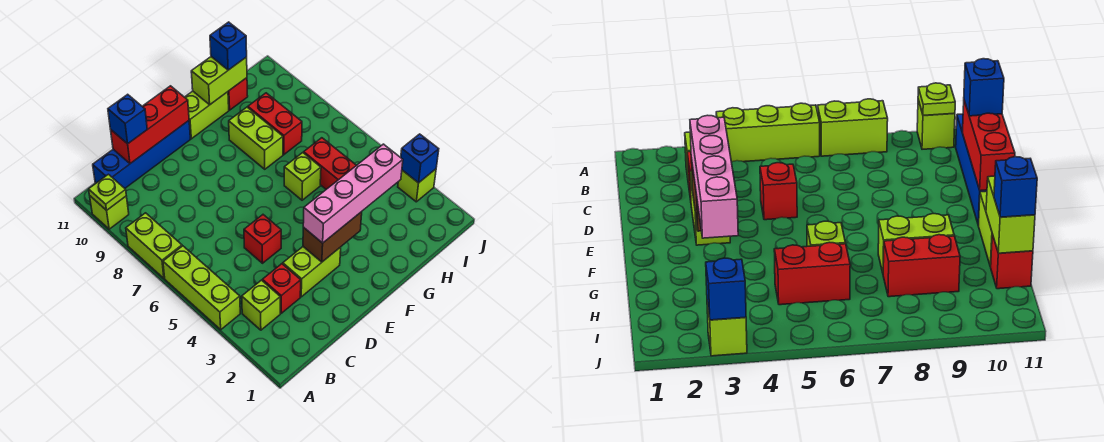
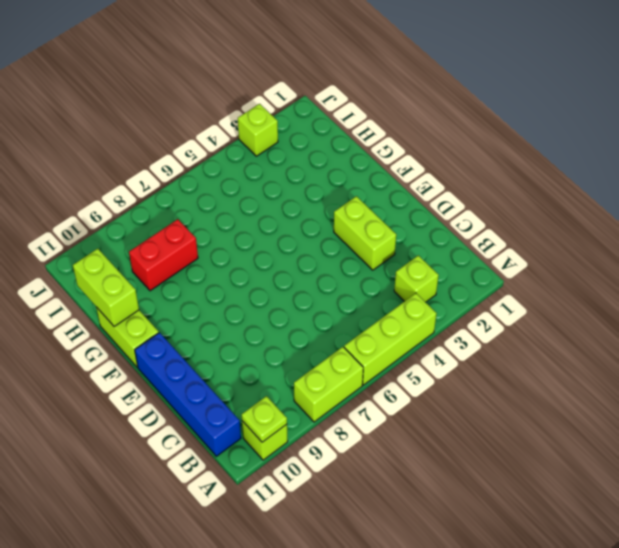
none -> red 1x1 brick [262,264,301,313]
none -> red 1x1 brick [244,215,281,263]
none -> lime 1x1 brick [284,153,321,200]

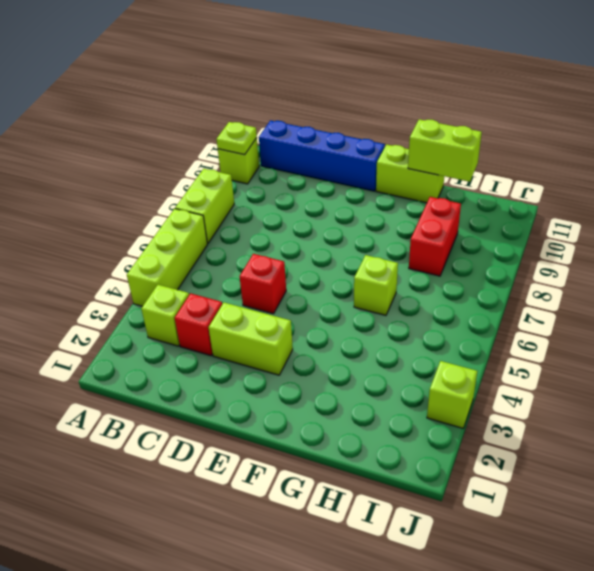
none -> lime 1x2 brick [229,107,283,169]
none -> red 1x2 brick [304,138,356,189]
none -> red 1x1 brick [228,78,248,110]

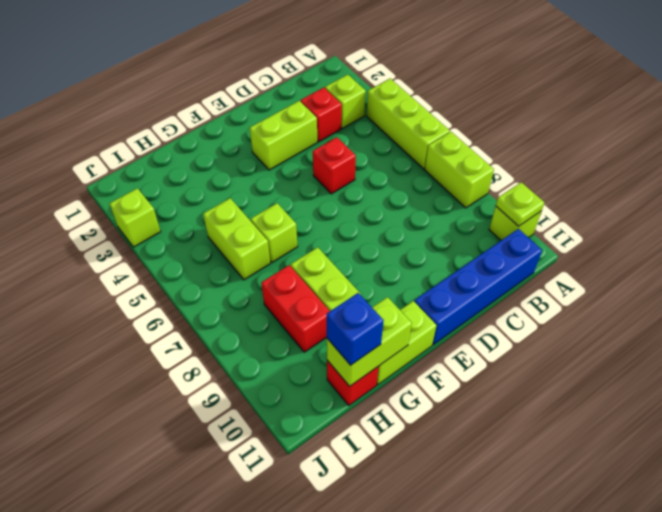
lime 1x2 brick [203,198,270,280] -> red 1x2 brick [304,138,356,189]
none -> red 1x3 brick [111,86,189,164]
none -> brown 1x2 brick [303,212,362,262]
none -> blue 1x1 brick [401,134,439,183]

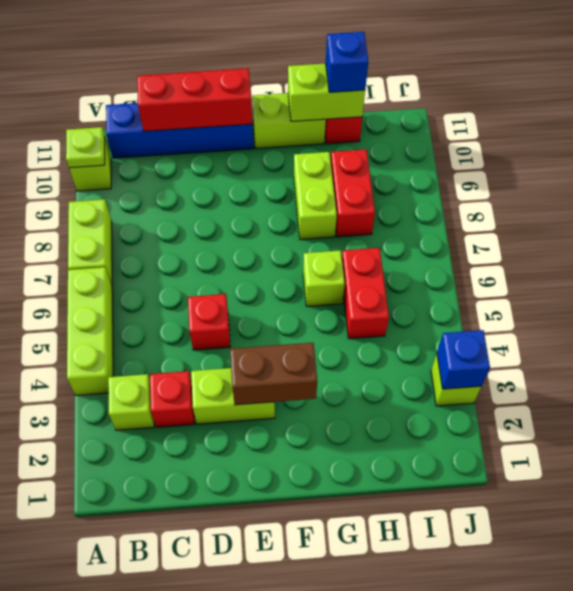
none -> blue 1x1 brick [108,94,147,144]
none -> pink 1x4 brick [303,144,403,243]

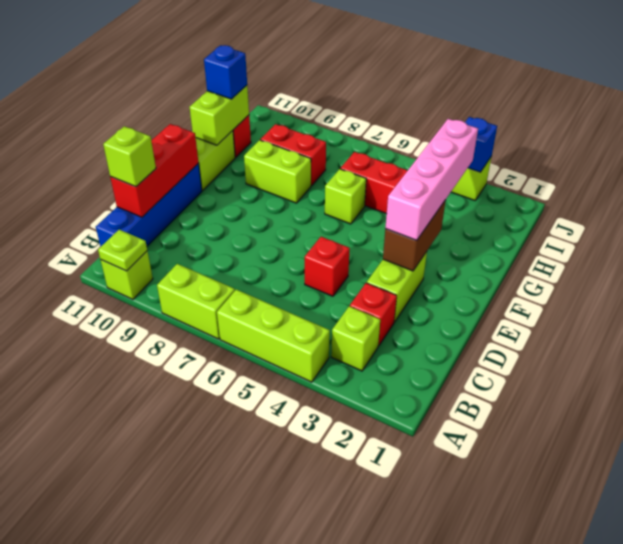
lime 1x1 brick [103,126,156,187] -> blue 1x1 brick [108,94,147,144]

